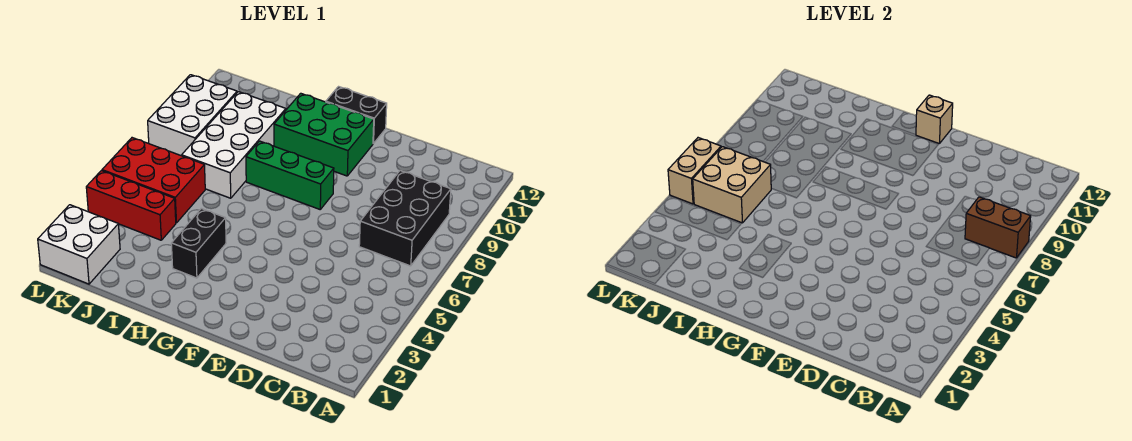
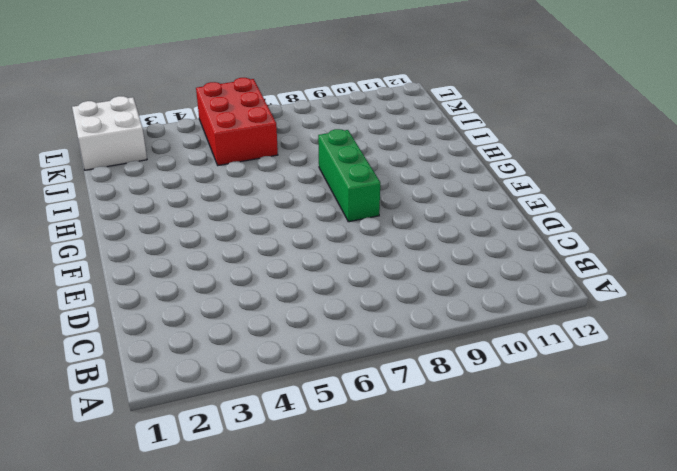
none -> black 2x3 brick [359,171,451,266]
none -> green 2x3 brick [274,93,374,176]
none -> black 1x2 brick [326,87,387,144]

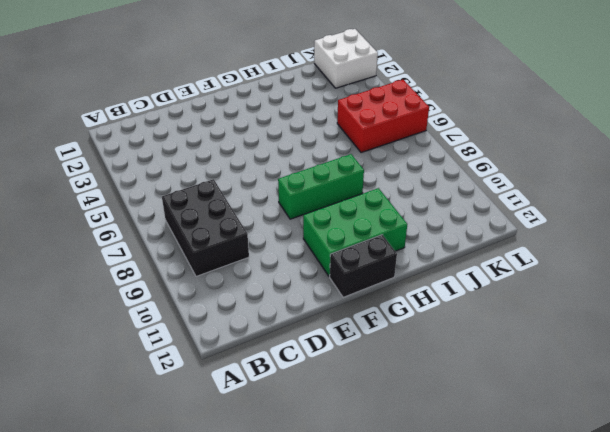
none -> black 1x2 brick [171,208,226,278]
none -> white 2x4 brick [182,92,286,198]
none -> red 1x3 brick [86,171,176,240]

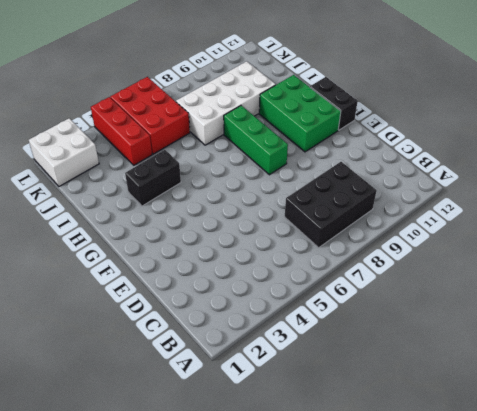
none -> white 2x3 brick [148,75,237,156]
none -> brown 1x2 brick [965,197,1031,258]
none -> tan 1x1 brick [916,95,953,144]

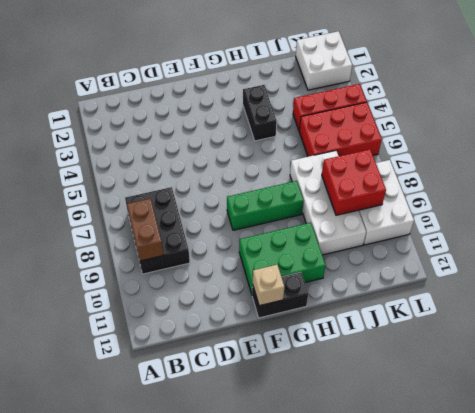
brown 1x2 brick [127,198,164,261] -> brown 1x2 brick turned to [965,197,1031,258]
red 2x2 brick [322,149,386,215] -> none
none -> tan 2x2 brick [693,147,771,223]
none -> tan 1x2 brick [668,138,721,204]

